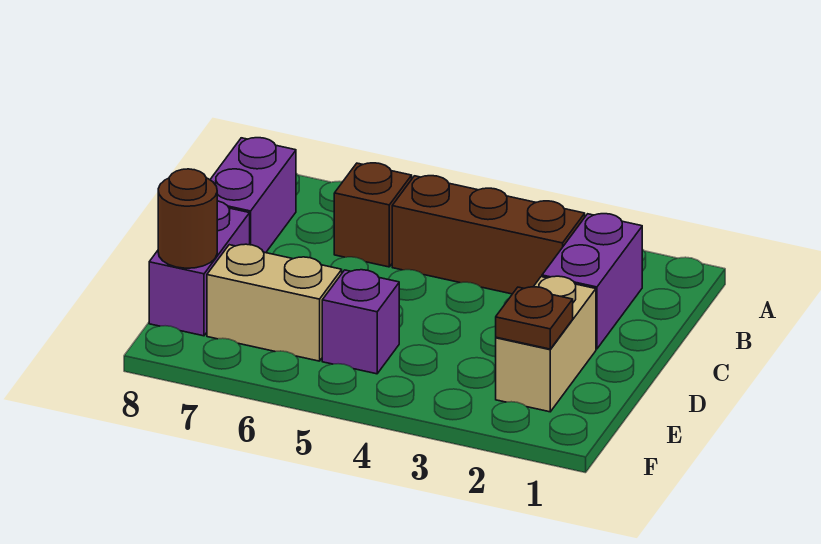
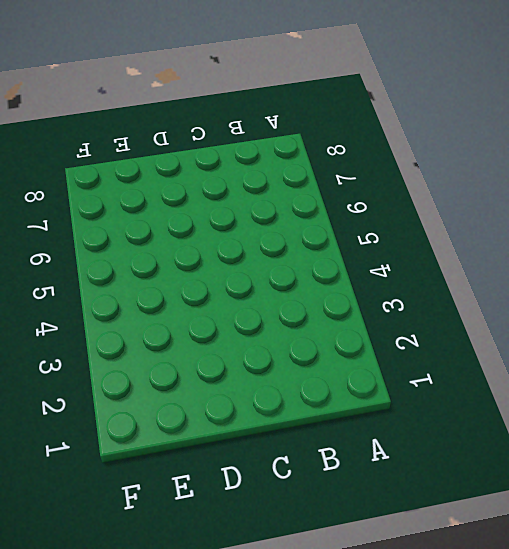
none -> purple 1x2 brick [542,214,642,349]
none -> brown 1x3 brick [392,176,585,294]

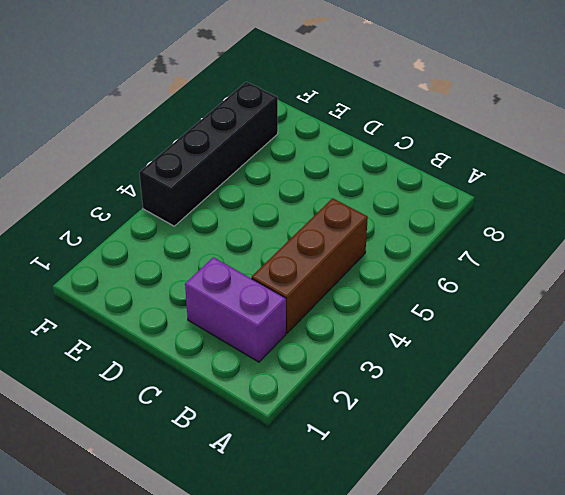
black 1x4 brick [139,82,278,226] -> none
none -> brown 1x1 brick [334,163,412,267]
none -> purple 1x2 brick [210,138,296,253]

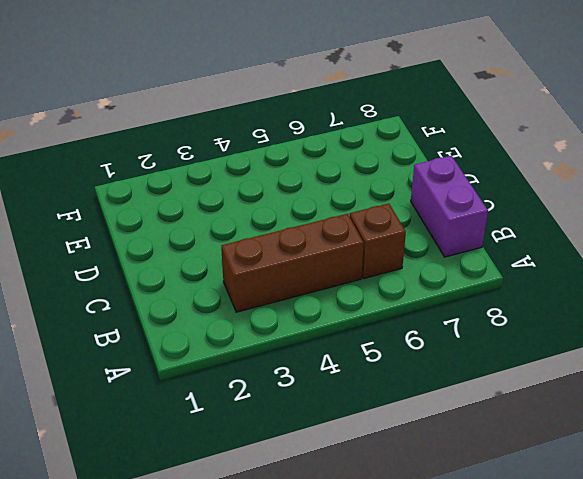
none -> purple 1x2 brick [542,214,642,349]
none -> tan 1x2 brick [496,276,596,412]

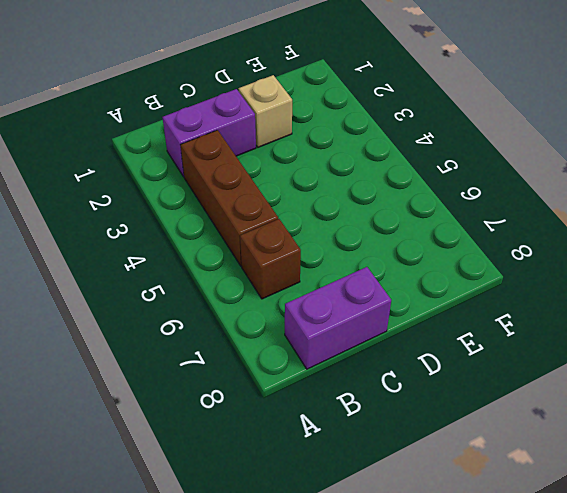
tan 1x1 brick [238,75,292,147] -> tan 1x2 brick [496,276,596,412]
none -> purple 1x2 brick [149,201,250,336]
none -> purple 1x1 brick [322,270,399,374]

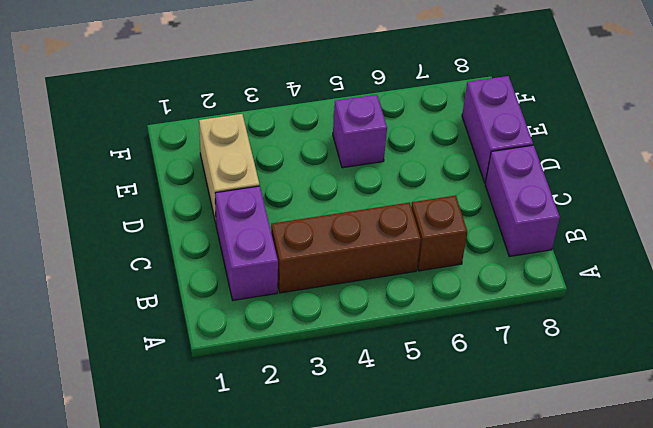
none -> tan 1x2 brick [207,244,342,361]
none -> brown 1x1 plate [496,287,573,349]

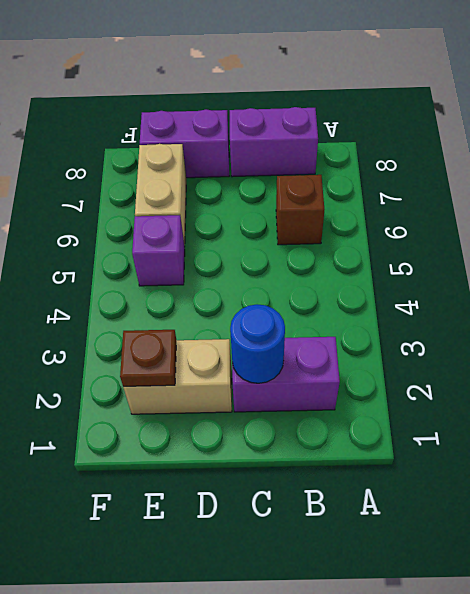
blue 1x1 round brick [230,304,285,383] -> none
none -> brown 1x3 brick [392,176,585,294]
none -> brown 1x1 round brick [158,169,217,268]

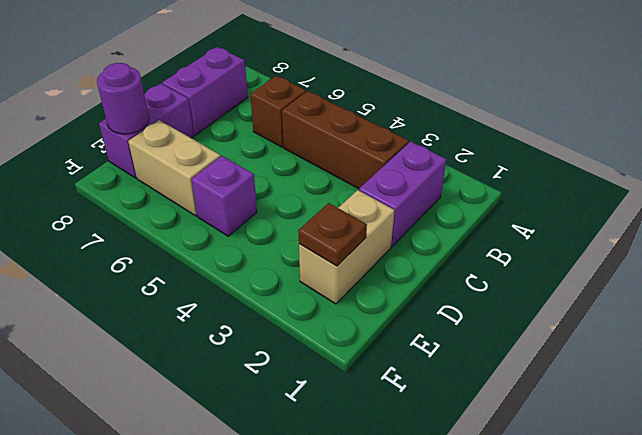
purple 1x1 round brick [97,63,149,134] -> brown 1x1 round brick [158,169,217,268]

